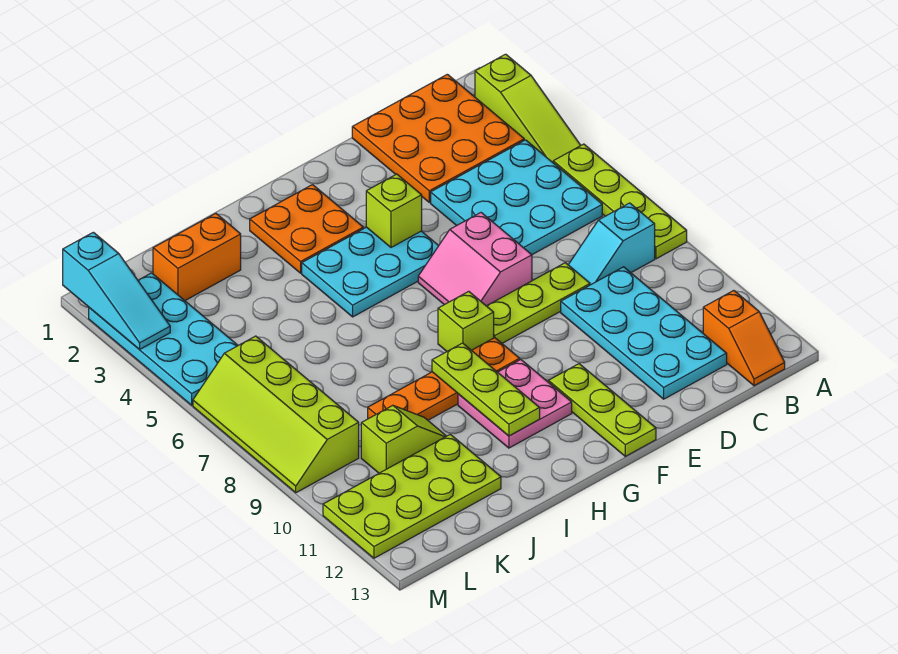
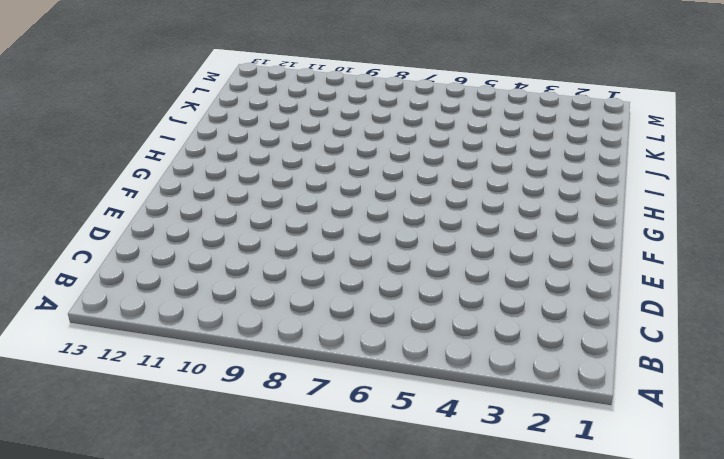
none -> lime 1x3 slope [475,54,581,162]
none -> lime 1x4 plate [553,144,687,259]
none -> orange 3x3 plate [352,74,524,202]

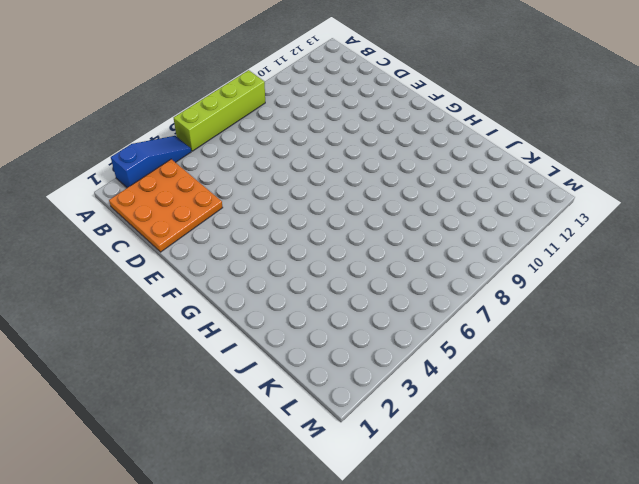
blue 1x3 slope [111,136,191,188] -> lime 1x3 slope [475,54,581,162]
lime 1x4 brick [174,70,265,151] -> lime 1x4 plate [553,144,687,259]
none -> cyan 3x3 plate [431,140,602,255]
none -> cyan 1x2 slope [568,203,655,285]
none -> orange 1x2 slope [703,291,785,386]

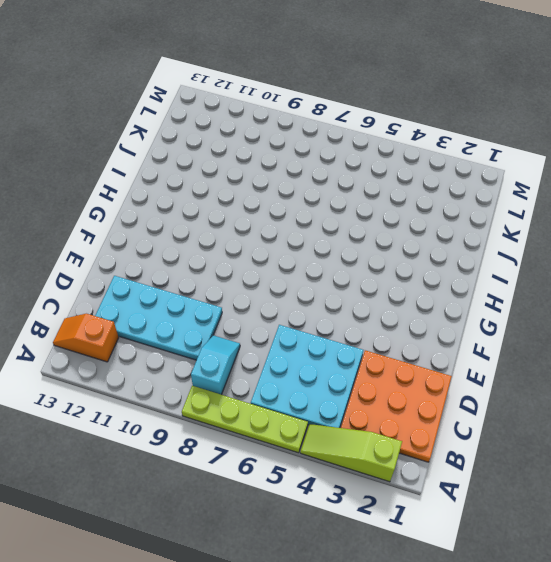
none -> lime 1x3 plate [487,263,590,343]
none -> pink 2x2 slope [418,213,532,306]
none -> cyan 2x3 plate [302,227,439,317]

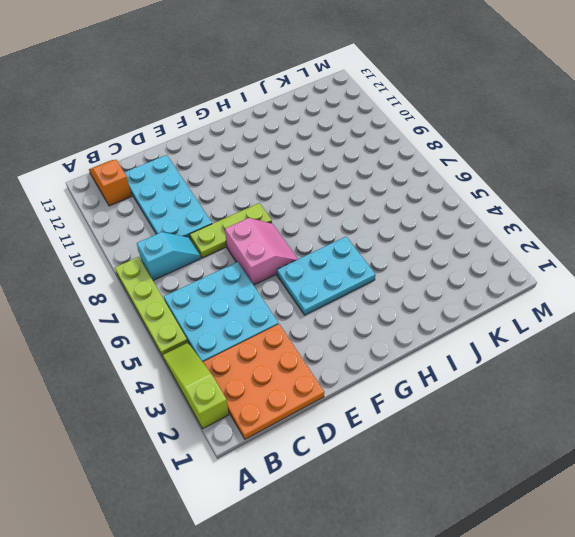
none -> lime 1x3 plate [548,364,656,456]
none -> orange 2x2 plate [250,185,363,273]
none -> lime 1x1 brick [438,291,494,351]

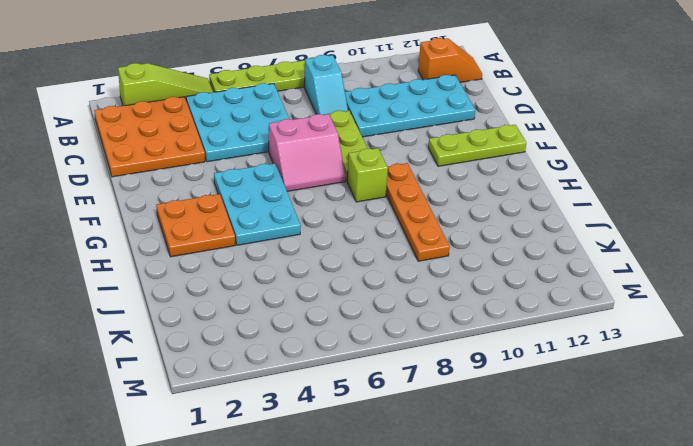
none -> pink 2x2 plate [458,360,572,448]
none -> orange 1x2 brick [153,213,241,300]
none -> lime 1x2 slope [361,405,446,473]

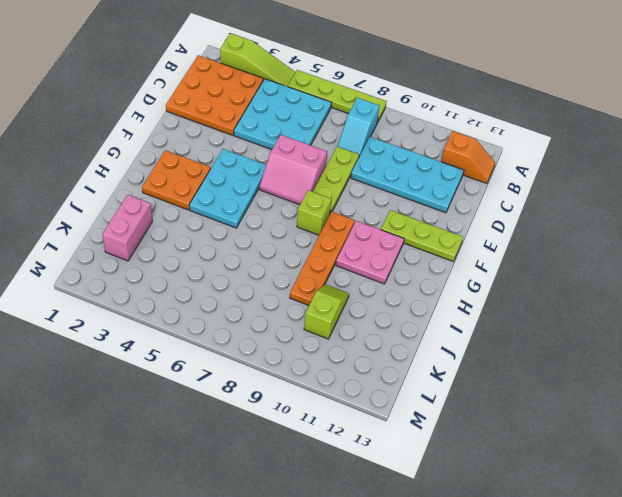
pink 1x2 brick [102,195,152,261] -> orange 1x2 brick [153,213,241,300]
none -> lime 2x4 plate [323,434,501,558]
none -> cyan 2x4 plate [89,273,238,405]
none -> lime 2x4 slope [193,336,359,493]

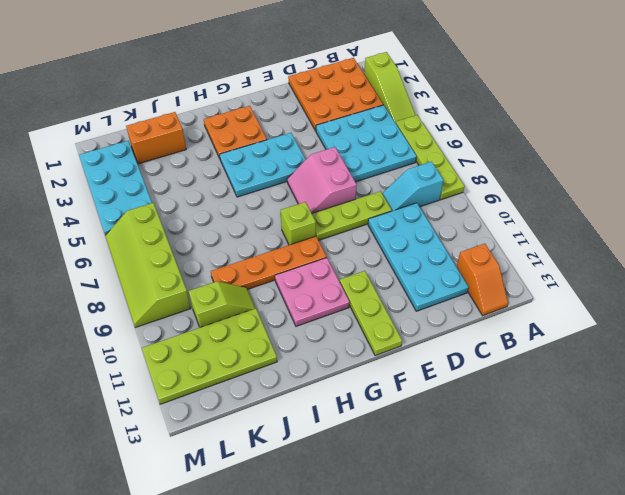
none -> lime 1x1 brick [366,174,422,247]
none -> lime 1x3 plate [432,343,540,436]
none -> cyan 1x3 slope [63,232,170,350]

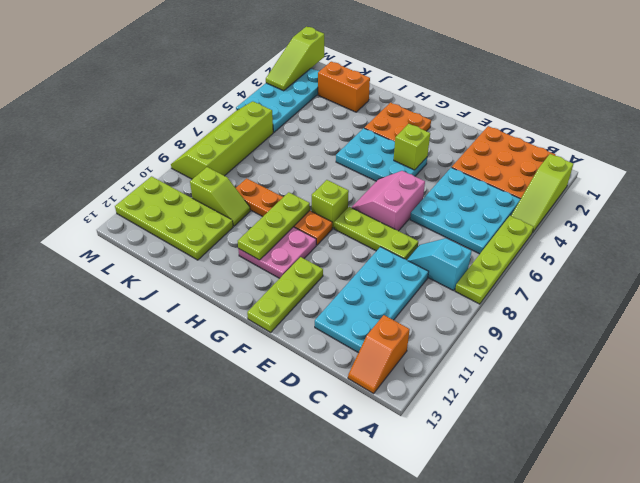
lime 1x3 slope [266,27,324,91] -> cyan 1x3 slope [63,232,170,350]

